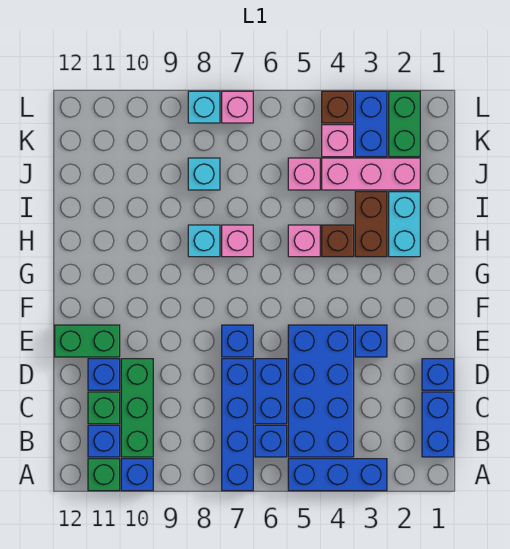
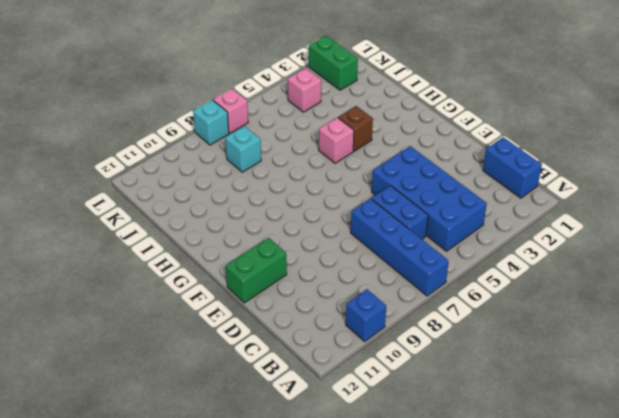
none -> blue 1x3 brick [288,459,387,491]
none -> green 1x1 brick [88,459,120,491]
none -> blue 1x1 brick [255,425,287,457]
none -> green 1x3 brick [121,359,153,457]

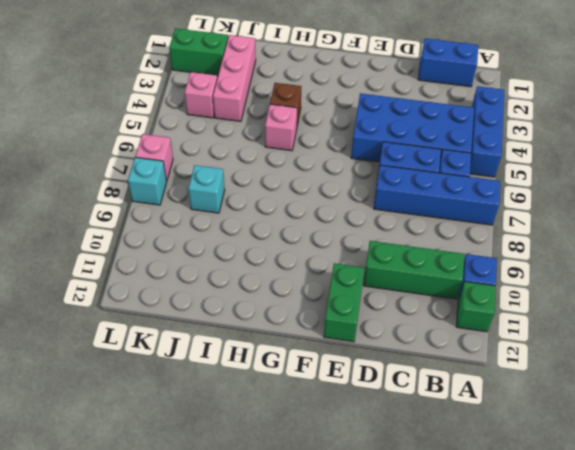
none -> blue 1x1 brick [88,425,120,457]
none -> green 1x1 brick [88,392,120,424]
none -> blue 1x1 brick [422,359,454,390]
none -> blue 1x1 brick [88,359,120,390]

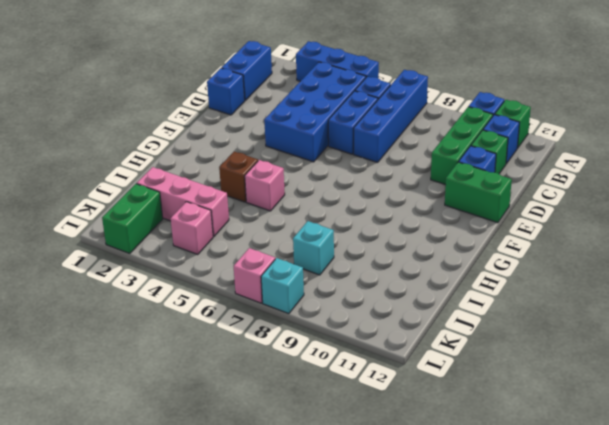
none -> blue 1x1 brick [355,325,387,357]
none -> blue 1x1 brick [222,325,253,357]
none -> cyan 1x2 brick [389,192,420,257]
none -> brown 1x2 brick [355,192,387,257]

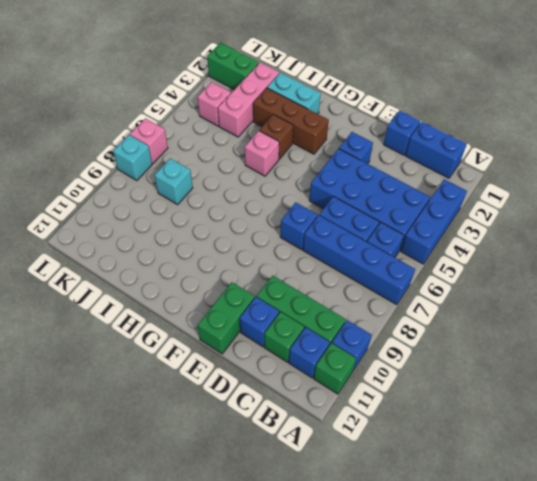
brown 1x3 brick [253,88,329,154] -> brown 1x2 brick [355,192,387,257]
none -> pink 1x1 brick [222,225,253,257]
none -> cyan 1x1 brick [188,225,220,257]
none -> pink 1x1 brick [288,158,320,190]
none -> blue 1x2 brick [355,91,387,157]

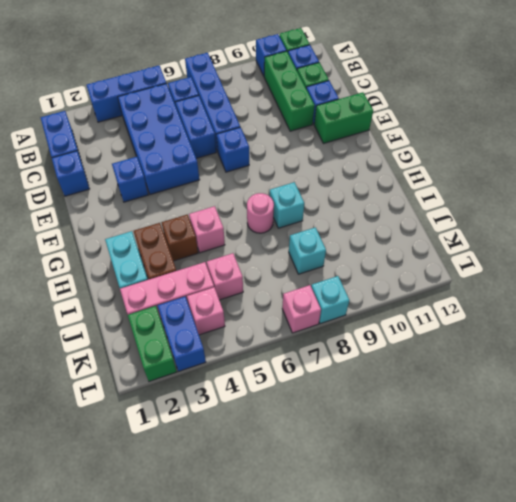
pink 1x1 round brick [247,193,274,233] -> pink 1x1 brick [222,225,253,257]
none -> brown 1x1 brick [322,91,354,123]

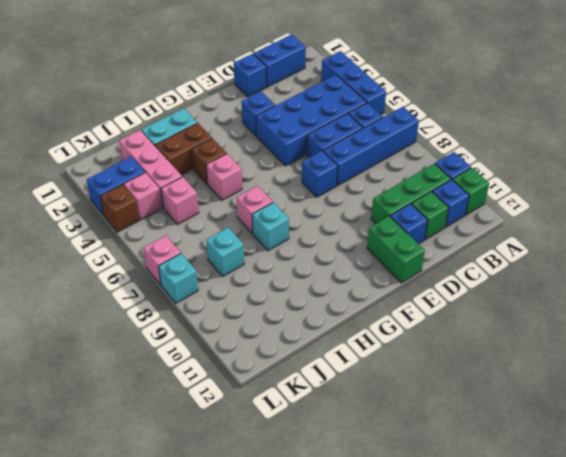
none -> green 1x2 brick [389,91,420,157]

